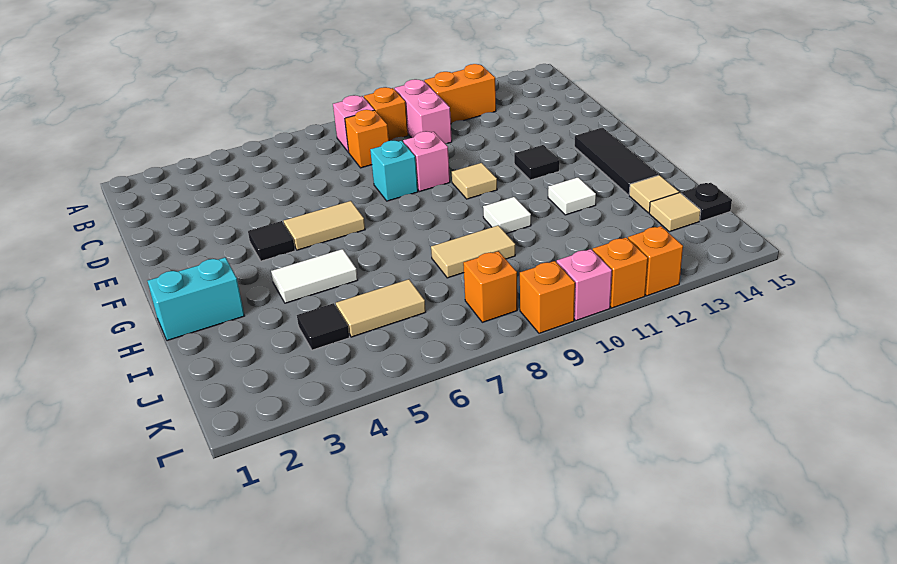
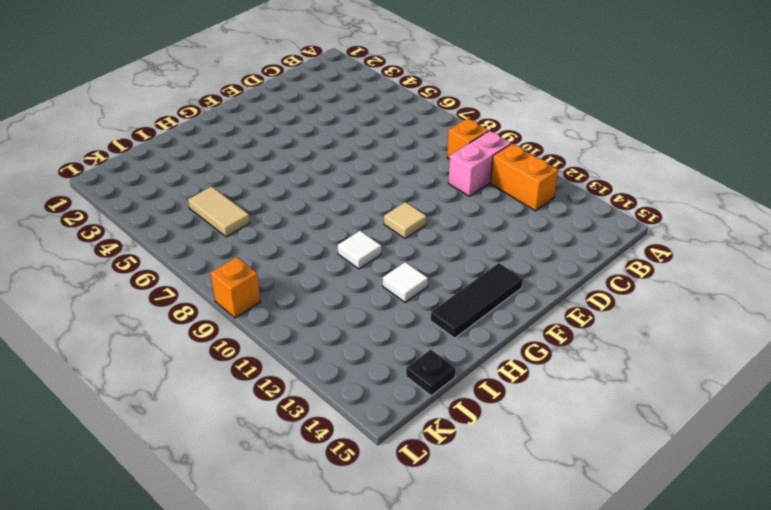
none -> pink 1x1 brick [333,95,374,152]
none -> orange 1x1 brick [345,110,389,168]
none -> cyan 1x1 brick [370,140,418,201]

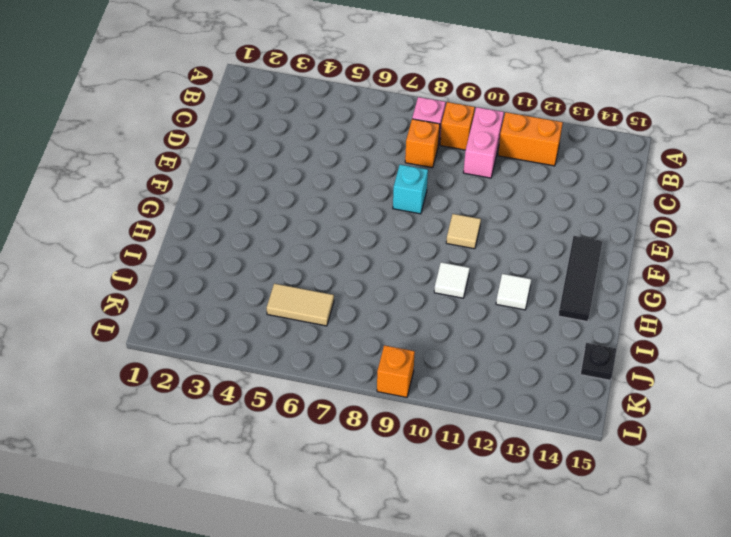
none -> pink 1x1 brick [403,131,450,192]
none -> black 1x1 tile [248,221,295,261]
none -> tan 1x2 tile [284,201,365,250]

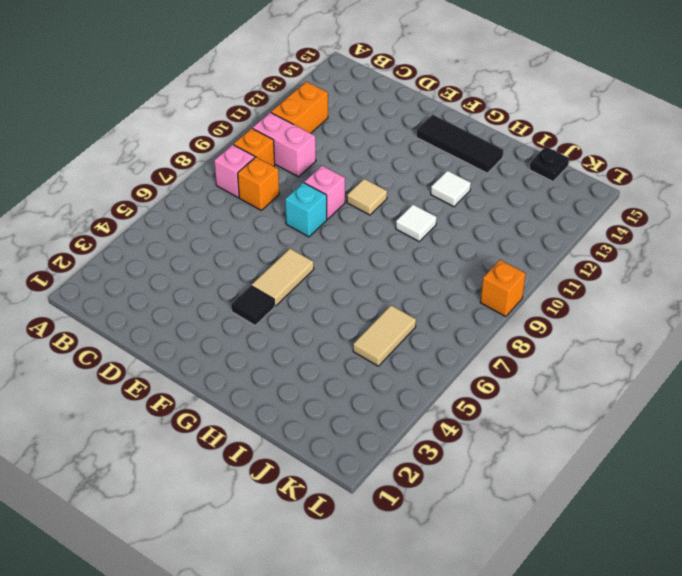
none -> black 1x1 tile [514,145,560,180]
none -> cyan 1x2 brick [148,257,244,341]
none -> white 1x2 tile [271,249,358,303]

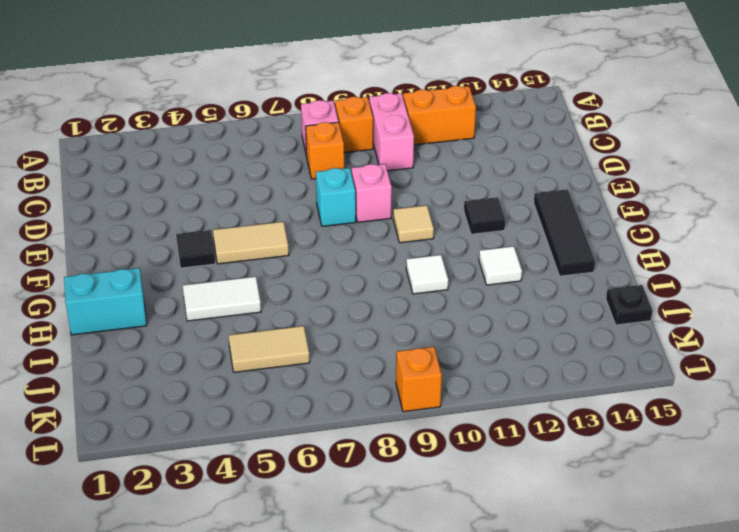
none -> tan 1x2 tile [431,225,515,278]
none -> tan 1x1 tile [629,175,679,213]
none -> black 1x1 tile [297,303,349,350]

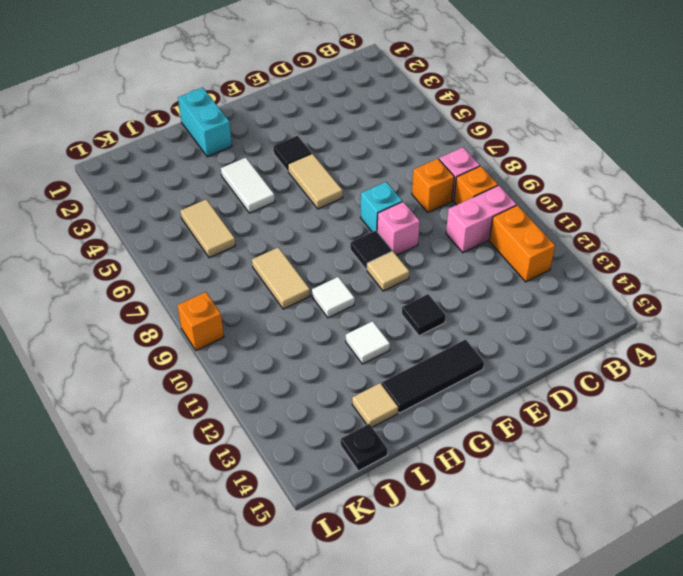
black 1x1 tile [350,231,392,270] -> black 1x1 tile moved to [297,303,349,350]
none -> tan 1x1 tile [649,193,701,232]
none -> orange 1x1 brick [463,251,517,322]
none -> pink 1x1 brick [557,249,612,321]

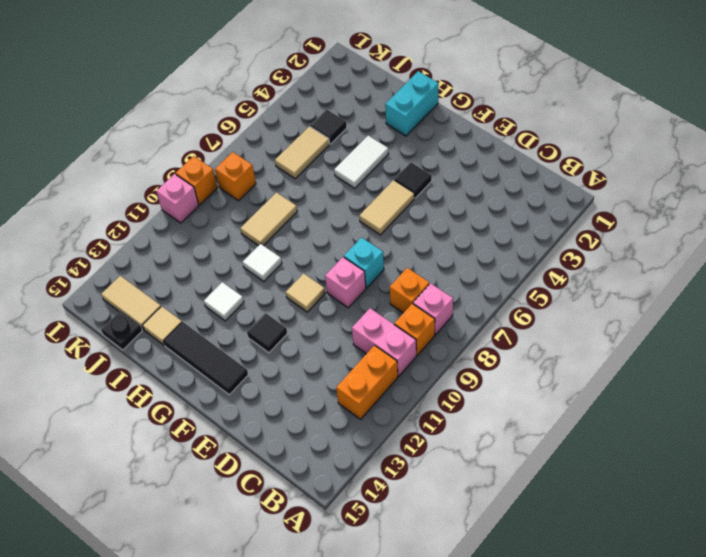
tan 1x2 tile [101,276,161,330] -> tan 1x1 tile [649,193,701,232]
none -> orange 1x1 brick [593,237,648,308]
none -> orange 1x1 brick [628,226,683,296]

